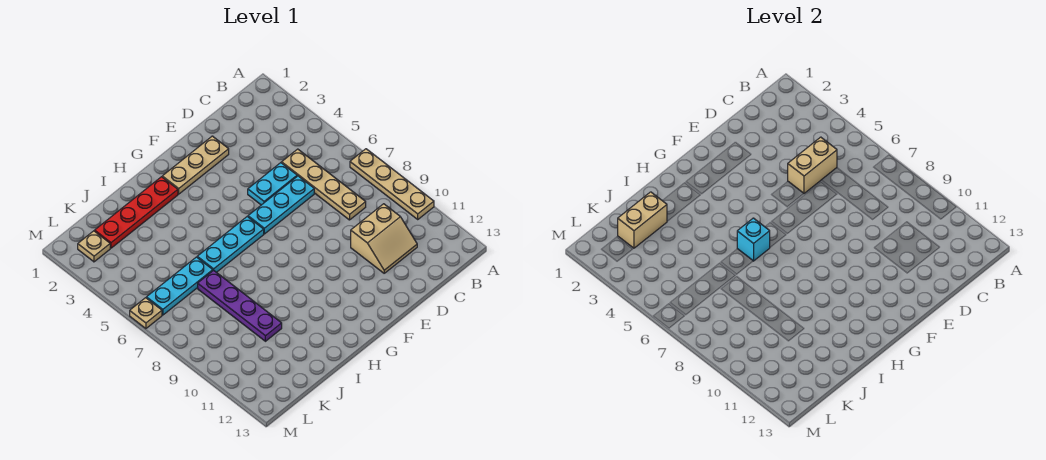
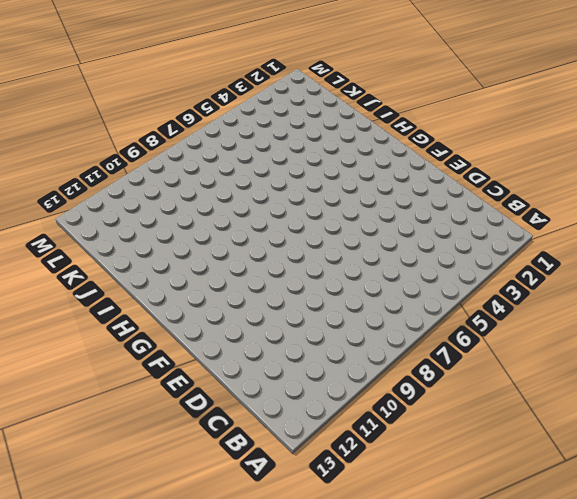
none -> tan 1x4 plate [350,149,434,219]
none -> tan 1x4 plate [282,149,366,220]
none -> tan 2x2 slope [351,204,417,273]

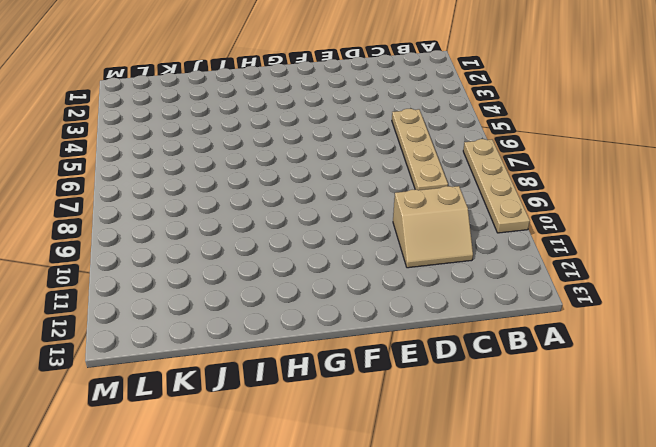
none -> cyan 1x2 plate [248,163,297,205]
none -> cyan 1x3 plate [248,176,314,234]
none -> tan 1x3 plate [162,136,229,194]

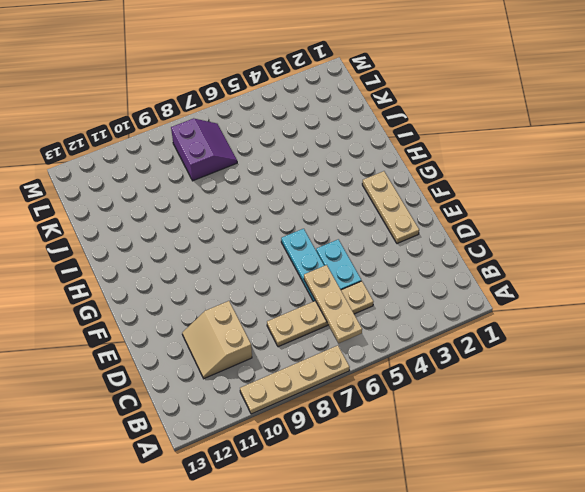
tan 1x3 plate [304,265,362,343] -> none
purple 2x2 slope [171,118,237,181] -> none
none -> cyan 1x3 plate [197,217,264,272]
none -> red 1x4 plate [95,177,178,248]
none -> cyan 1x3 plate [146,257,213,315]

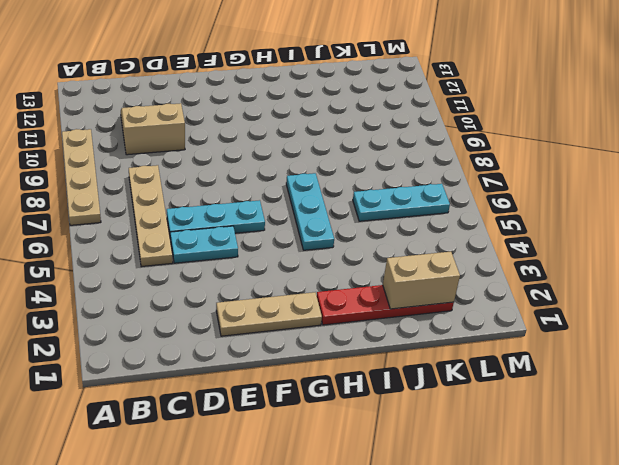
cyan 1x3 plate [286,173,334,250] -> cyan 1x3 plate turned to [197,217,264,272]
none -> purple 1x4 plate [198,270,282,341]
none -> tan 1x1 plate [78,231,110,262]
none -> tan 1x1 plate [130,298,162,329]

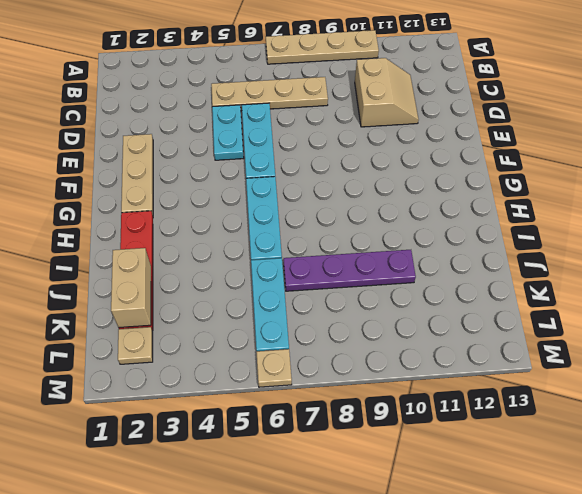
none -> tan 1x2 brick [788,137,837,193]
none -> cyan 1x1 brick [737,218,770,261]

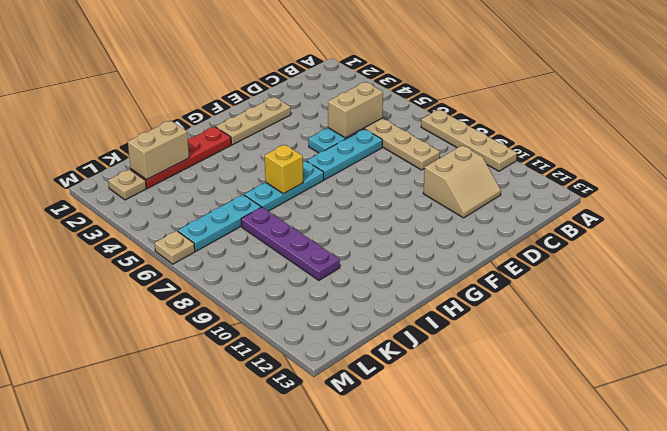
yellow 1x1 brick [265,145,303,194] -> cyan 1x1 brick [737,218,770,261]

